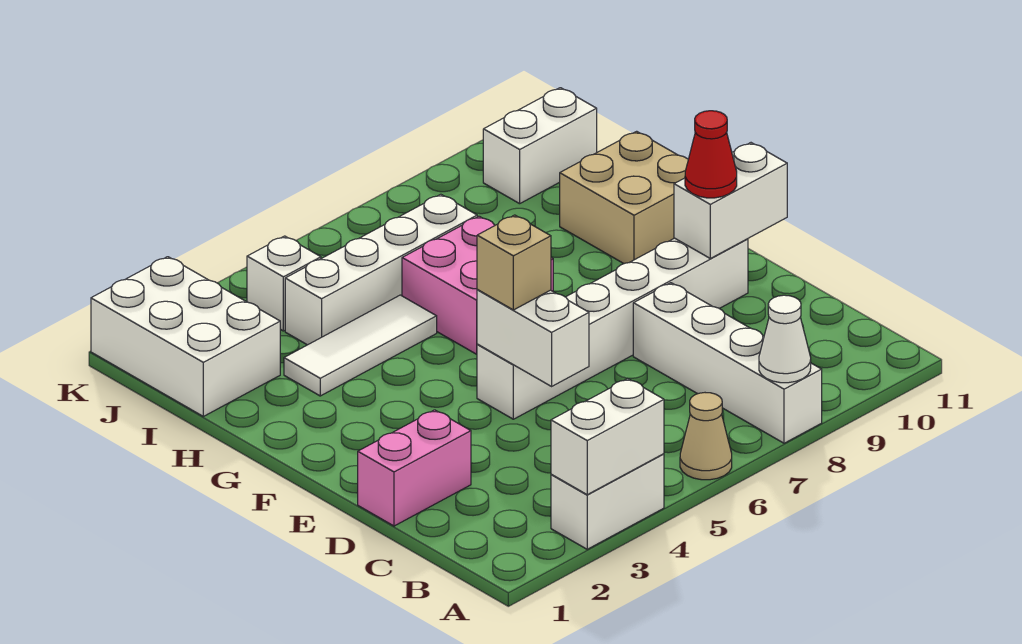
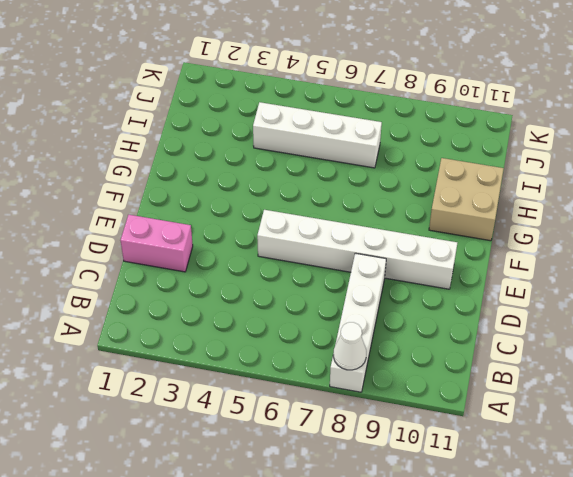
none -> white 1x2 brick [551,454,664,549]
none -> tan 1x1 cone [680,393,732,480]
none -> pink 2x2 brick [402,216,553,354]

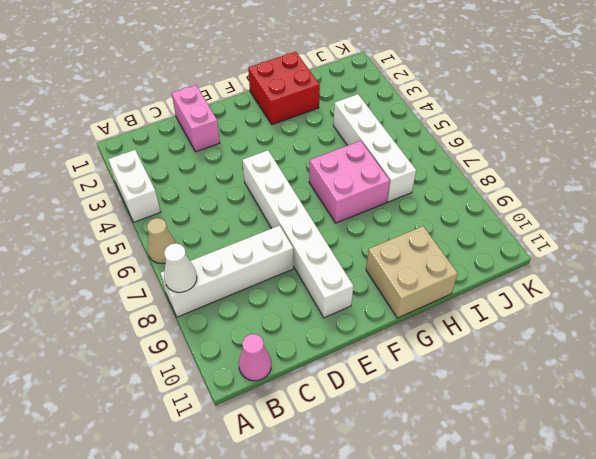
pink 1x1 cone [239,334,271,381] -> none
red 2x2 brick [248,52,320,124] -> none
none -> white 1x3 tile [284,295,437,396]
none -> white 2x3 brick [91,257,280,416]
none -> white 1x1 brick [247,236,321,331]

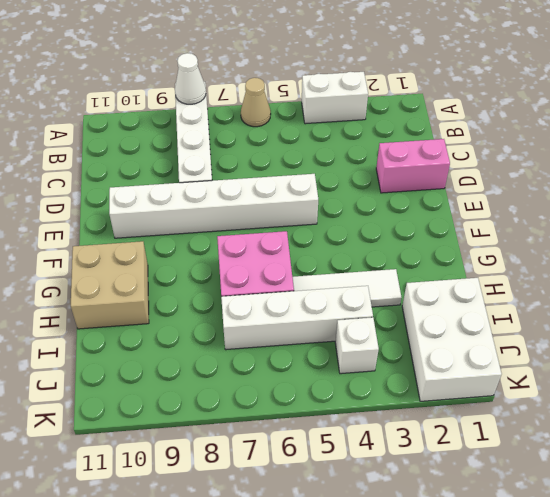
none -> white 1x2 brick [483,88,597,204]
none -> white 1x2 brick [551,379,664,495]
none -> white 1x2 brick [477,290,589,386]

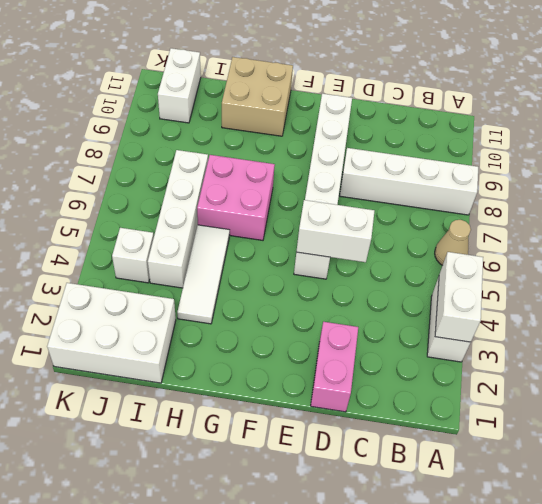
none -> white 1x1 cone [759,295,811,383]
none -> white 1x2 brick [674,143,787,258]
none -> tan 1x1 brick [477,215,551,310]

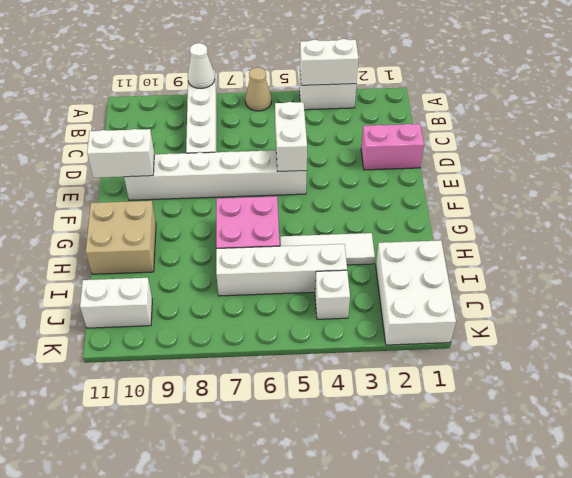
none -> tan 1x1 brick [477,215,551,310]
none -> red 1x1 cone [685,111,737,198]

